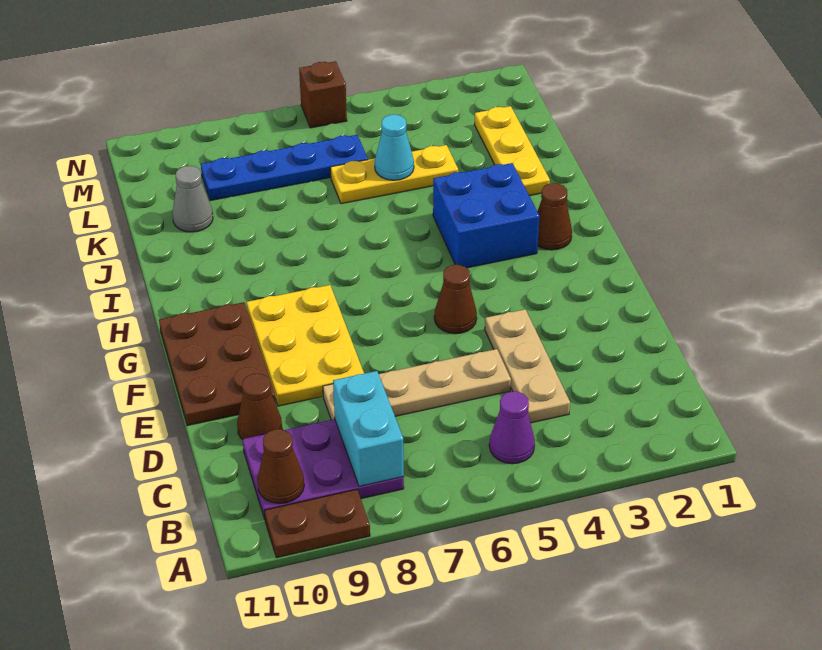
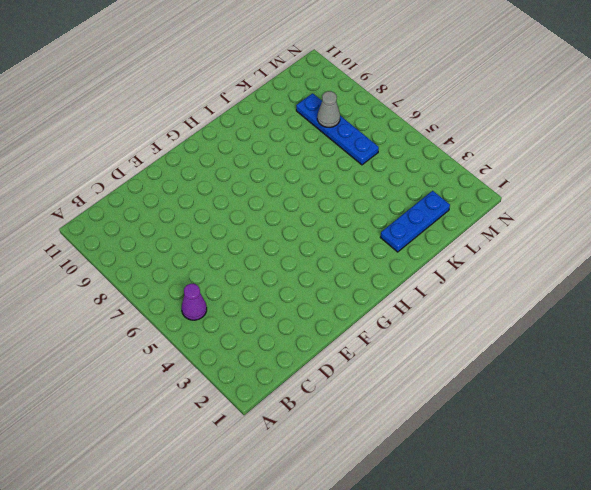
blue 1x3 plate [380,191,450,252] -> yellow 1x3 plate [475,106,550,196]
grey 1x1 cone [317,91,340,127] -> grey 1x1 cone moved to [173,166,213,232]
none -> brown 1x2 plate [264,489,370,558]
none -> purple 2x3 plate [242,419,404,519]
none -> tan 1x3 plate [485,309,570,423]

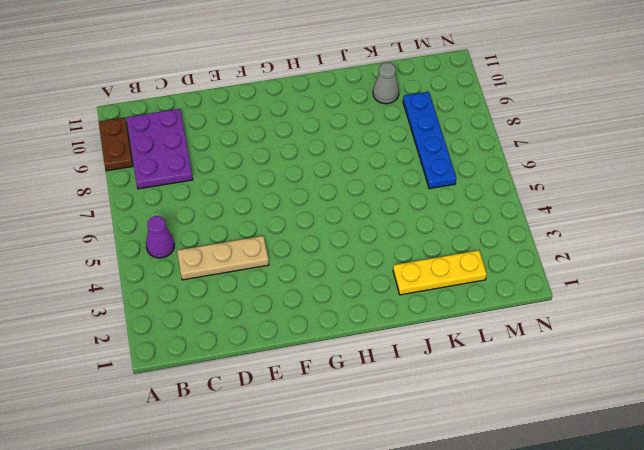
none -> tan 1x4 plate [323,349,511,420]
none -> brown 1x1 cone [237,374,282,439]
none -> yellow 2x3 plate [247,285,364,406]

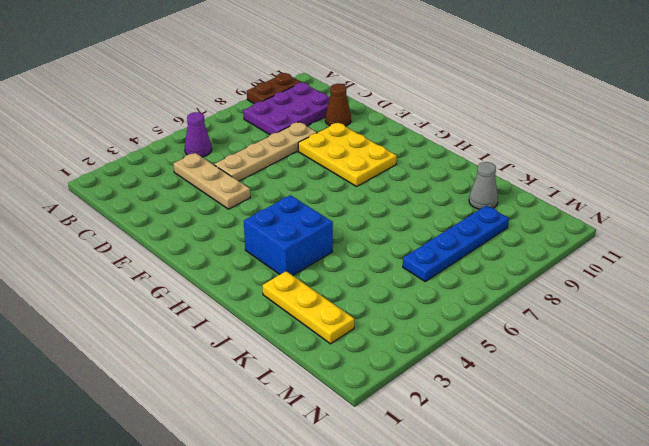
none -> brown 2x3 plate [159,302,276,426]
none -> brown 1x1 cone [434,265,477,334]
none -> brown 1x1 cone [537,183,572,250]

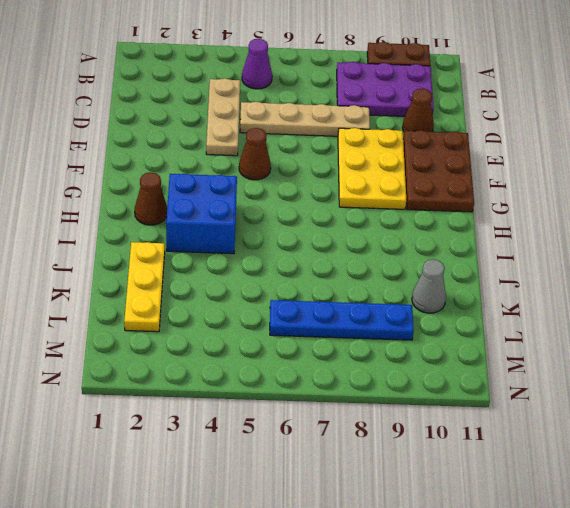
none -> yellow 1x3 plate [330,145,458,204]
none -> brown 1x1 brick [299,61,347,128]
none -> cyan 1x2 brick [333,371,404,486]

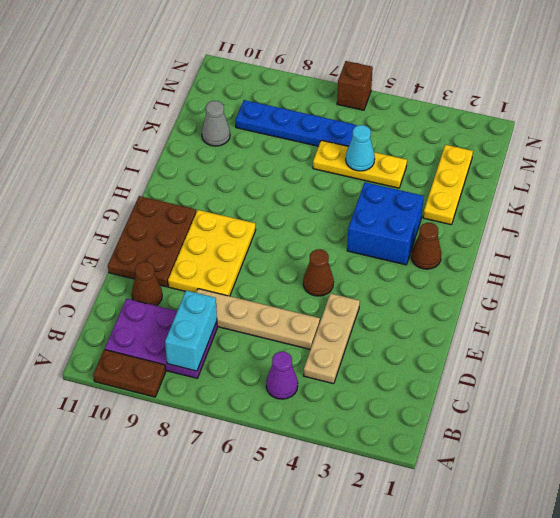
none -> brown 1x1 cone [257,429,304,504]

